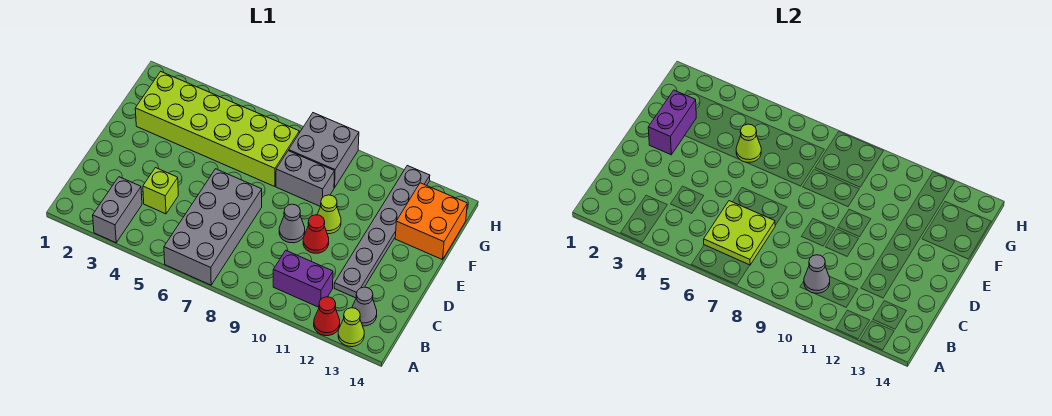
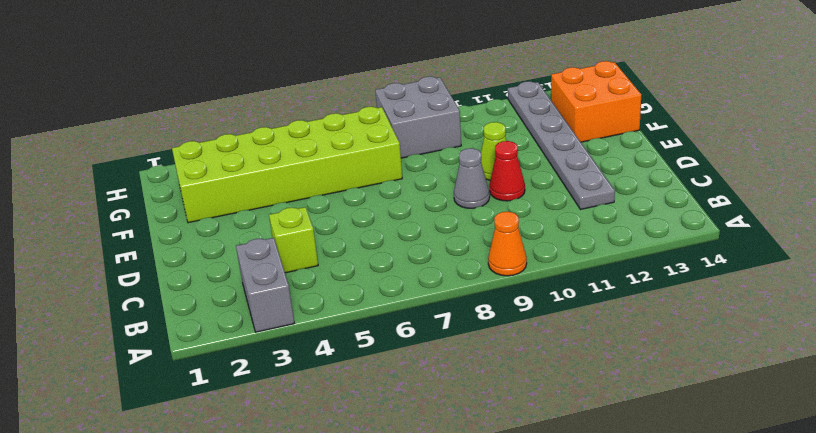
orange 1x1 cone [488,212,527,276] -> none
none -> grey 2x4 brick [164,169,262,285]
none -> red 1x1 cone [314,297,340,336]
none -> lime 1x1 cone [338,308,364,347]

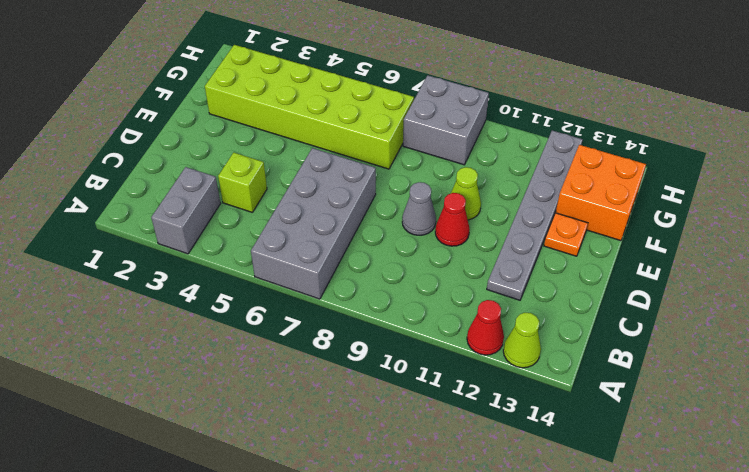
orange 1x1 plate [544,213,588,256] -> none
none -> purple 1x2 brick [273,251,333,307]
none -> grey 1x1 cone [352,287,377,326]
none -> grey 1x2 brick [276,151,335,206]

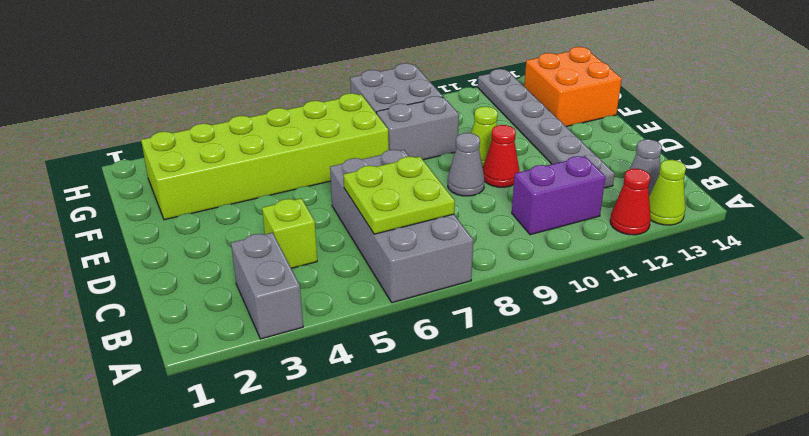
none -> grey 1x1 cone [804,255,830,293]
none -> purple 1x2 brick [648,90,696,155]
none -> lime 1x1 cone [736,124,761,162]

